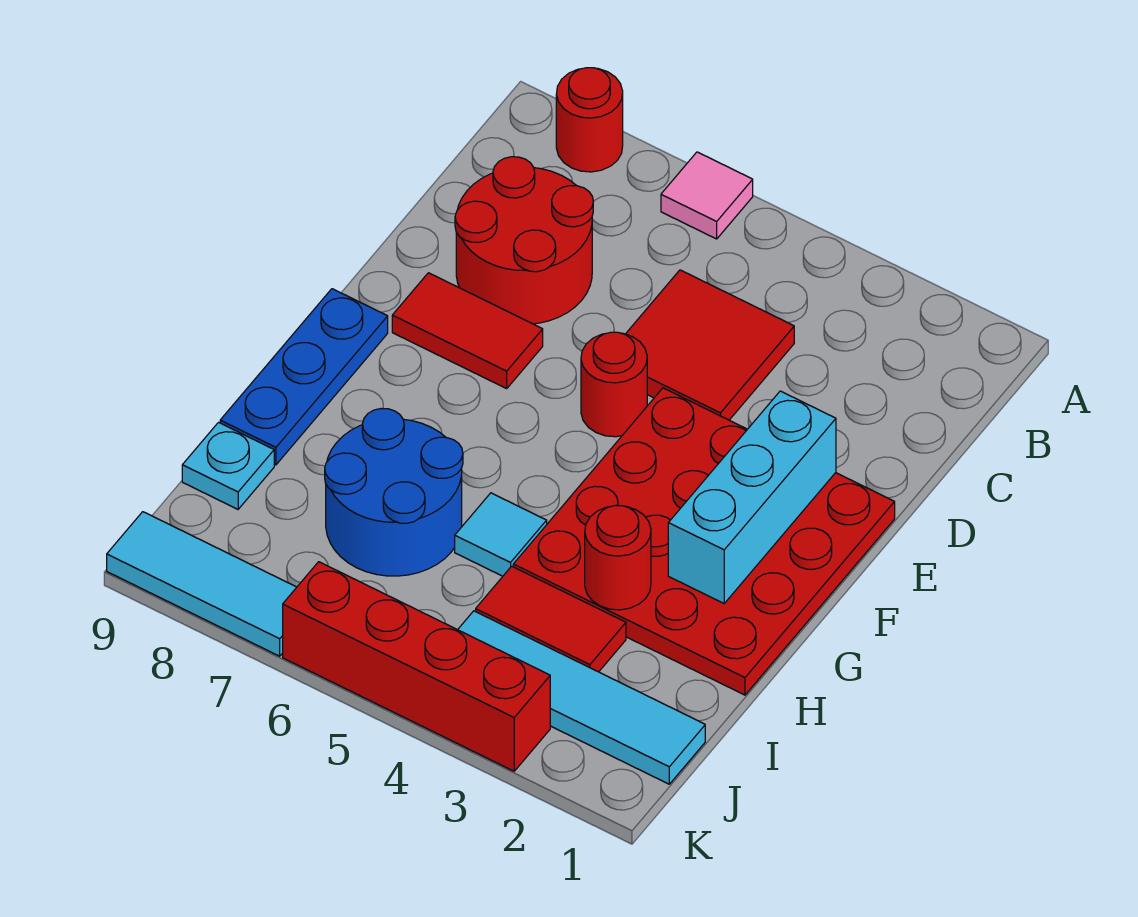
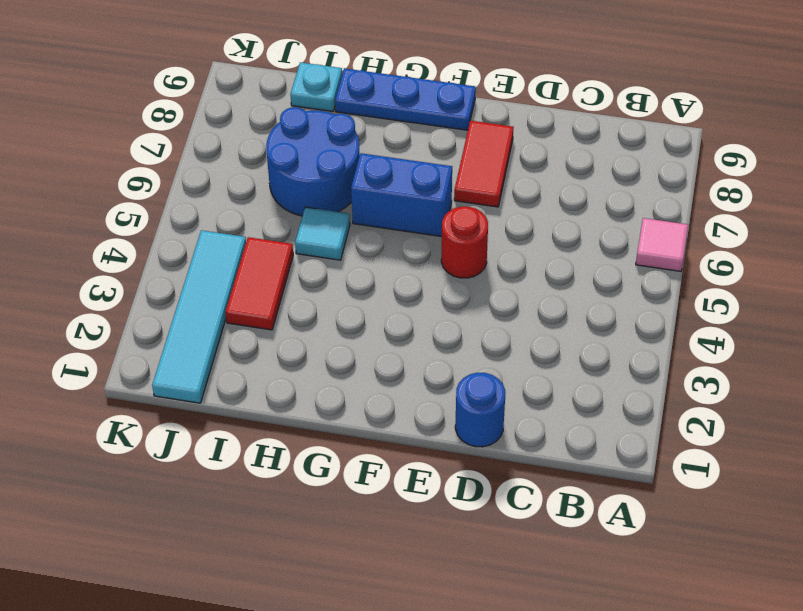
blue 1x1 round brick [455,373,505,447] -> none
blue 1x2 brick [351,153,452,237] -> none
none -> red 1x1 round brick [556,68,623,172]
none -> red 2x2 tile [626,270,794,420]
none -> red 2x2 round brick [455,157,593,324]

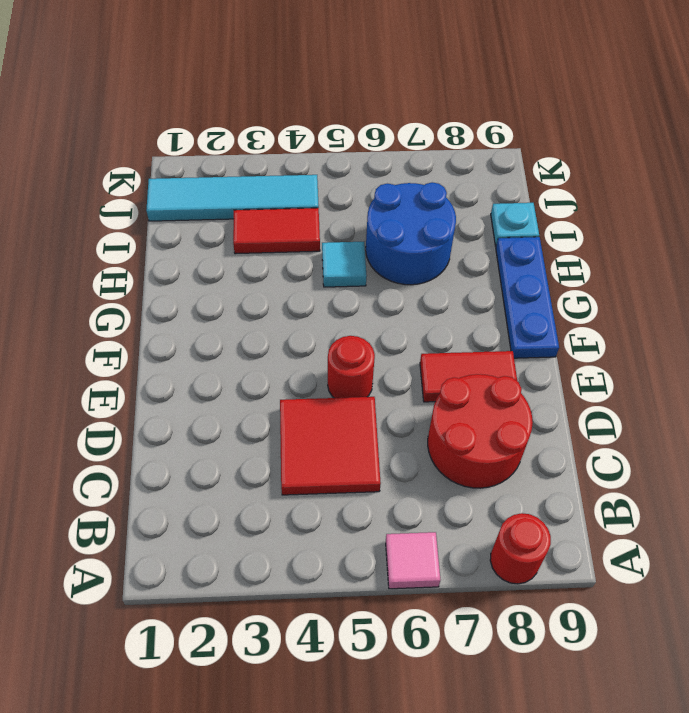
none -> red 4x4 plate [513,388,895,695]
none -> red 1x4 brick [283,562,550,771]
none -> cyan 1x3 tile [107,512,297,656]

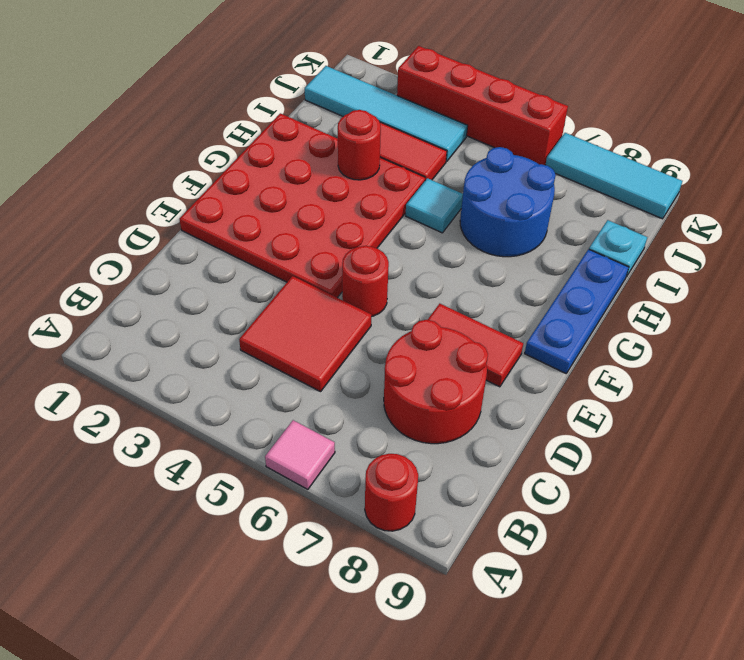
none -> cyan 1x3 brick [668,391,836,603]

